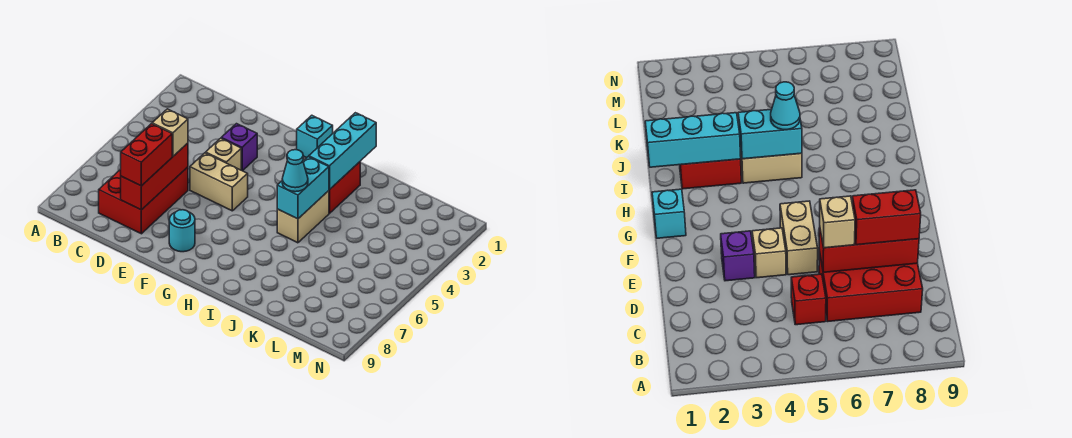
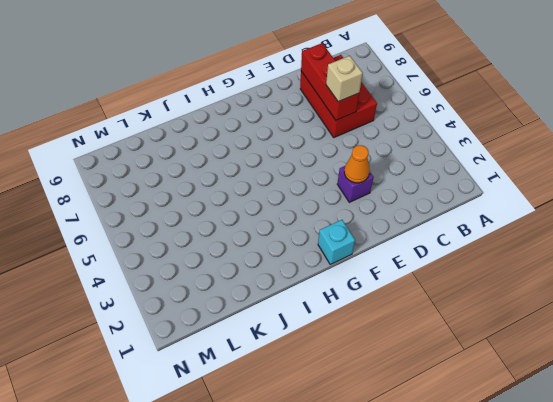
orange 1x1 cone [344,145,370,183] -> none
none -> red 1x1 brick [791,274,826,325]
none -> tan 1x1 brick [206,138,241,170]
none -> tan 1x2 brick [190,153,248,211]

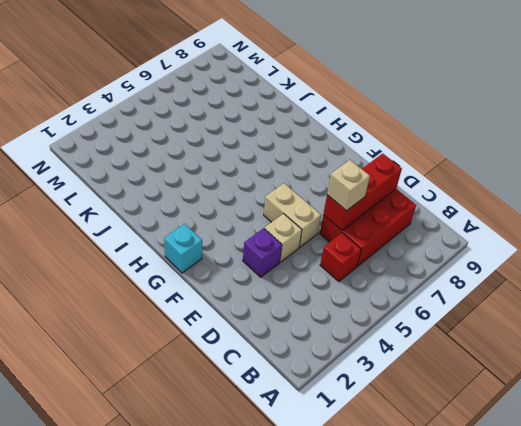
none -> cyan 1x1 round brick [169,210,195,252]
none -> red 1x2 brick [329,162,360,213]
none -> tan 1x2 brick [277,191,329,243]

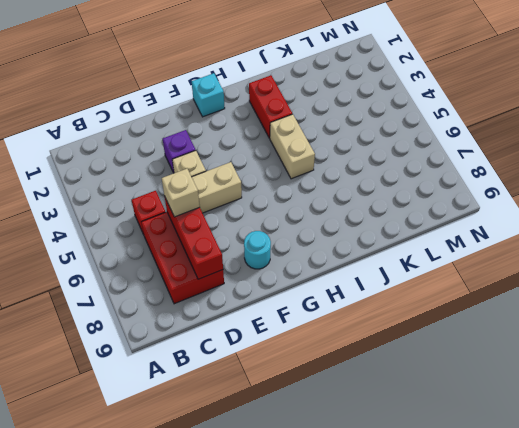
none -> cyan 1x3 brick [309,113,376,190]
none -> cyan 1x2 brick [277,157,329,219]
none -> red 1x2 brick [121,124,172,186]

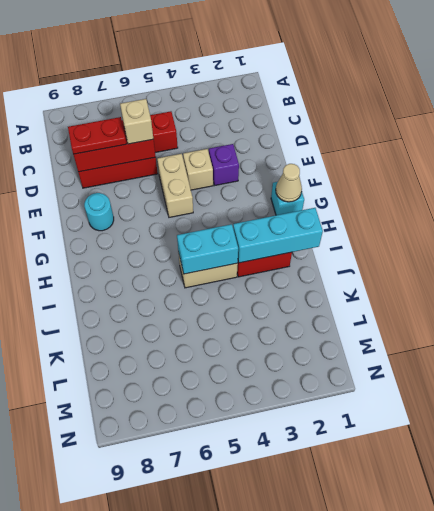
red 1x2 plate [68,117,126,154] -> red 1x2 brick [121,124,172,186]
tan 1x1 cone [276,164,302,202] -> none
none -> cyan 1x1 cone [282,150,308,192]

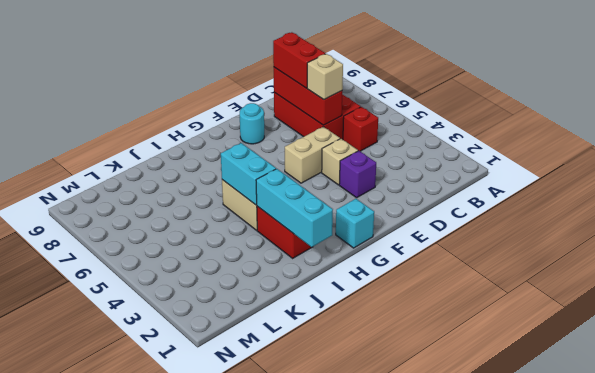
none -> cyan 1x1 cone [282,150,308,192]

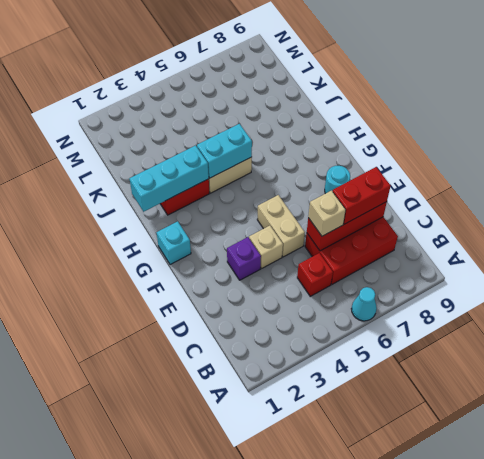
cyan 1x1 cone [351,287,377,321] -> cyan 1x1 cone moved to [282,150,308,192]

